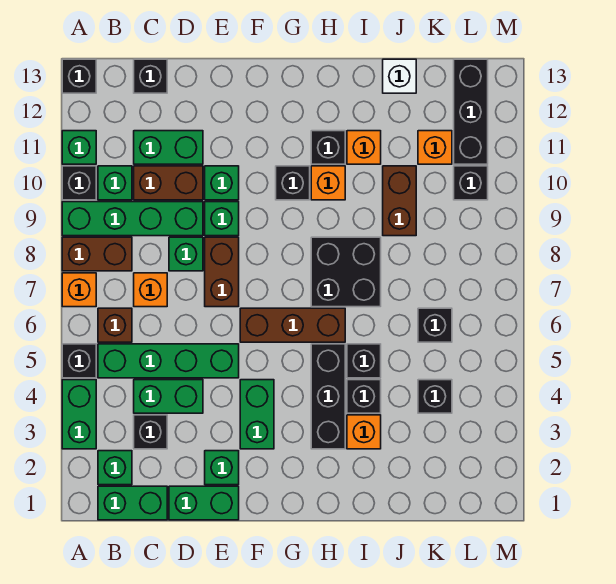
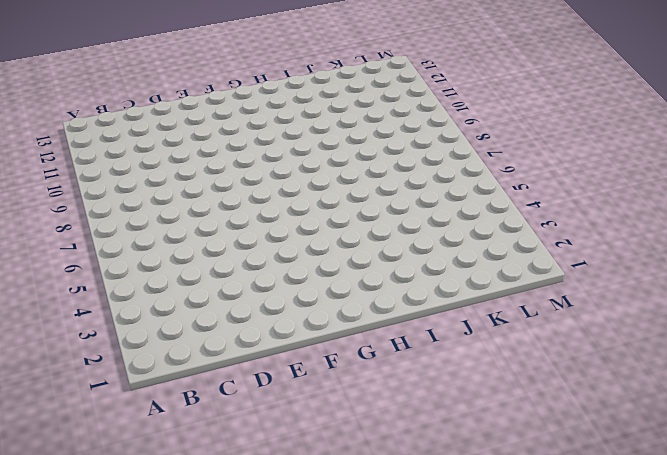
none -> green 1x2 brick [62,380,96,449]
none -> black 1x1 brick [62,344,96,378]
none -> orange 1x1 brick [62,273,96,307]
none -> brown 1x2 brick [62,237,132,271]

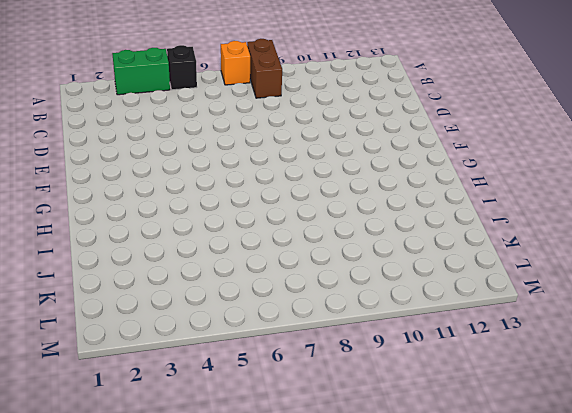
none -> green 1x4 brick [62,202,203,236]
none -> black 1x1 brick [62,166,96,200]
none -> green 1x1 brick [62,131,96,164]
none -> black 1x1 brick [62,59,96,93]

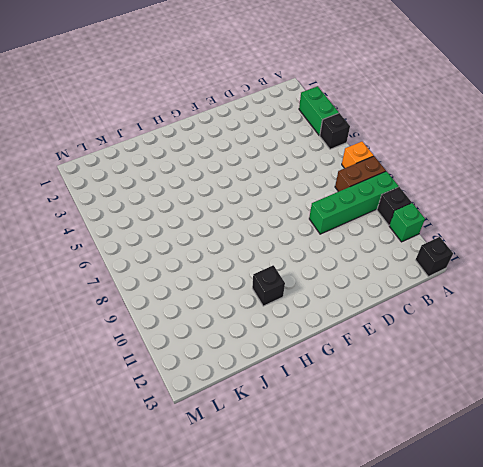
none -> green 1x2 brick [98,486,167,520]
none -> green 1x1 brick [98,451,132,485]
none -> green 1x4 brick [98,344,239,378]
none -> brown 1x1 brick [98,308,132,342]

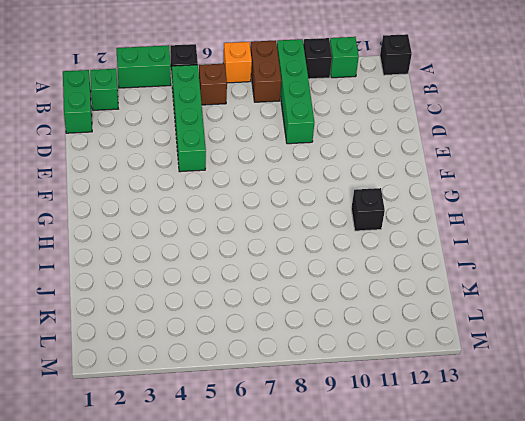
none -> green 1x1 brick [98,166,132,200]
none -> black 1x1 brick [134,415,167,449]
none -> green 1x2 brick [134,380,203,413]
none -> orange 1x1 brick [134,273,167,307]

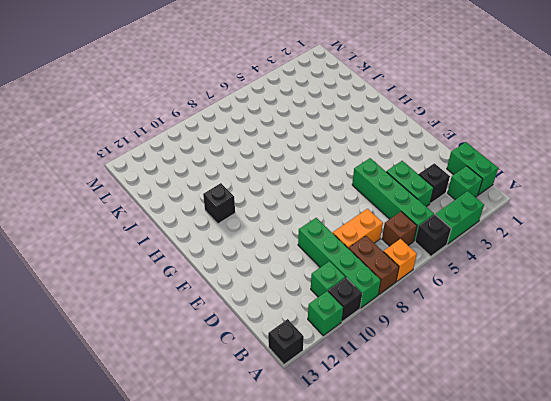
orange 1x2 brick [333,209,383,249] -> orange 1x1 brick [134,273,167,307]
none -> brown 1x2 brick [134,166,203,200]
none -> green 1x2 brick [134,131,203,164]
none -> black 1x1 brick [134,59,167,93]
none -> green 1x2 brick [169,486,239,520]

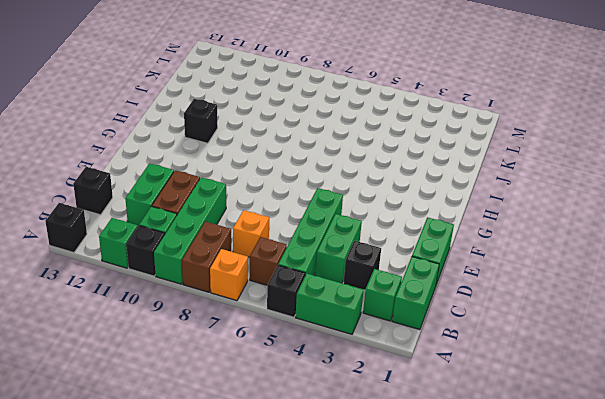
none -> green 1x1 brick [169,237,203,271]
none -> green 1x1 brick [205,451,239,485]
none -> brown 1x2 brick [205,237,239,307]
none -> green 1x1 brick [205,202,239,236]

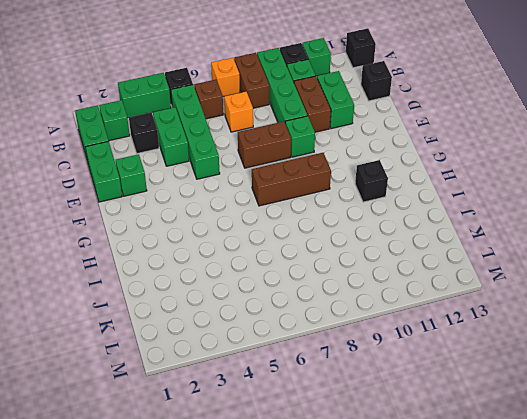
brown 1x3 brick [252,153,331,206] -> brown 1x3 brick turned to [240,308,345,342]
none -> green 1x1 brick [169,237,203,271]
none -> green 1x1 brick [205,166,239,200]
none -> green 1x2 brick [240,380,274,449]
none -> black 1x1 brick [276,166,310,200]

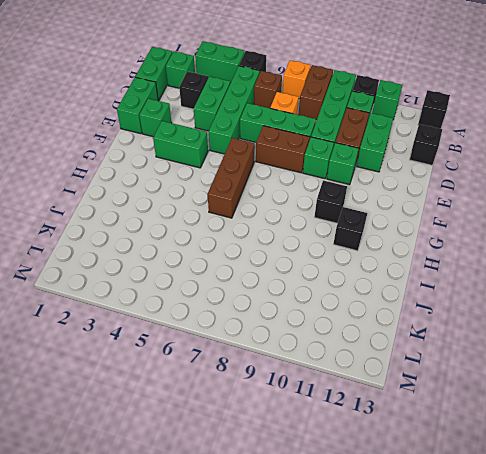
green 1x3 brick [240,103,316,142] -> green 1x1 brick [169,237,203,271]
none -> black 1x3 brick [311,344,345,449]
none -> black 2x2 brick [311,237,381,307]
none -> orange 1x1 brick [311,166,345,200]
none -> orange 1x1 brick [347,415,381,449]

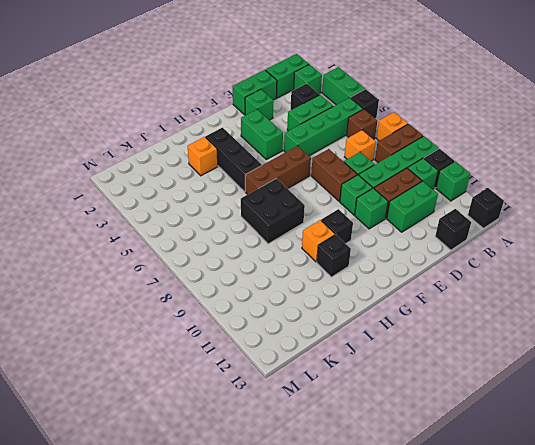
none -> black 1x1 brick [347,380,381,413]
none -> black 1x1 brick [347,344,381,378]
none -> orange 1x1 brick [347,131,381,164]
none -> brown 1x2 brick [383,166,416,236]

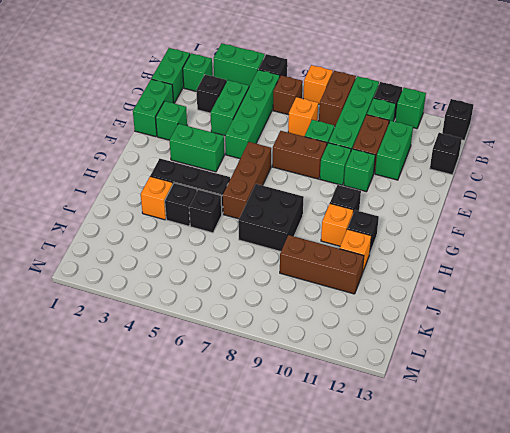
brown 1x3 brick [280,235,364,294] -> brown 1x2 brick [383,166,416,236]
none -> white 1x1 brick [383,59,416,93]
none -> black 1x1 brick [418,380,452,413]
none -> black 1x1 brick [418,308,452,342]
none -> orange 1x1 brick [418,131,452,164]

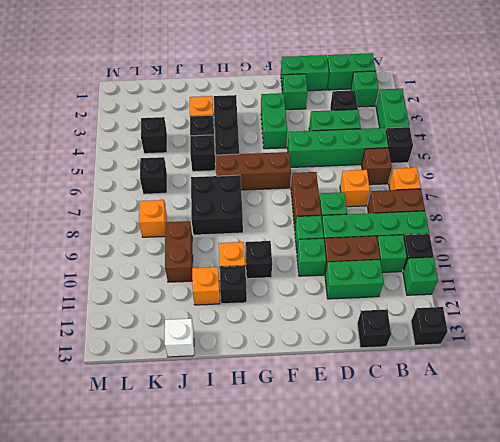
orange 1x1 brick [139,200,167,237] -> orange 1x1 brick moved to [418,131,452,164]
none -> black 1x1 brick [454,166,488,200]
none -> black 1x3 brick [454,59,488,164]

